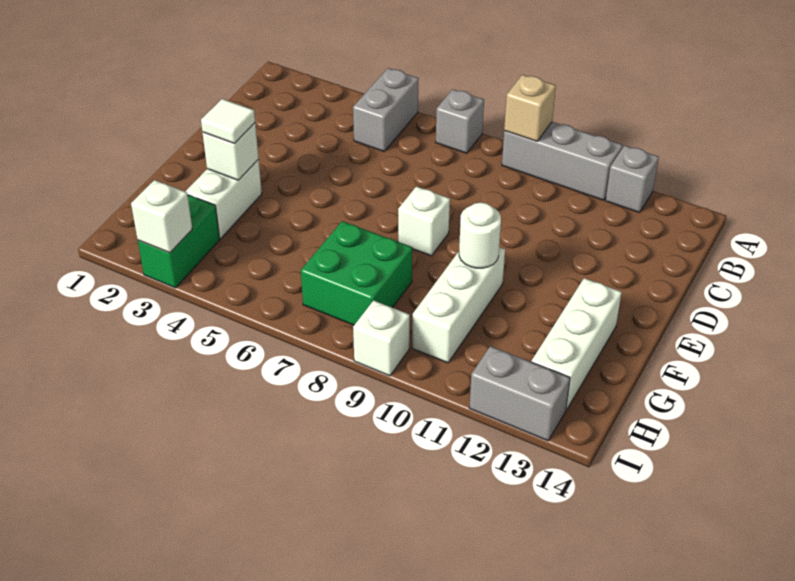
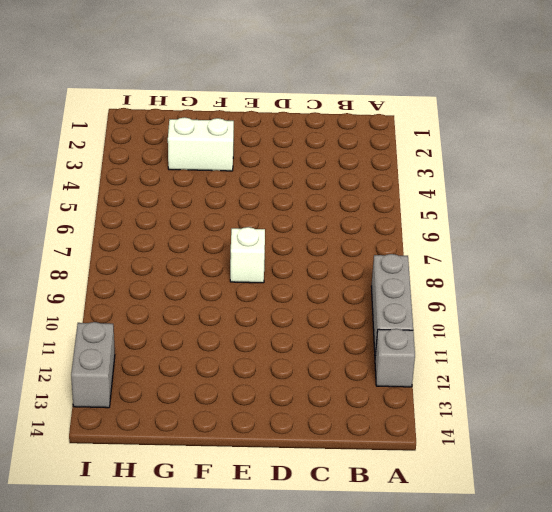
none -> grey 1x2 brick [353,68,419,151]
none -> grey 1x1 brick [436,89,484,153]
none -> white 1x3 brick [412,247,505,363]

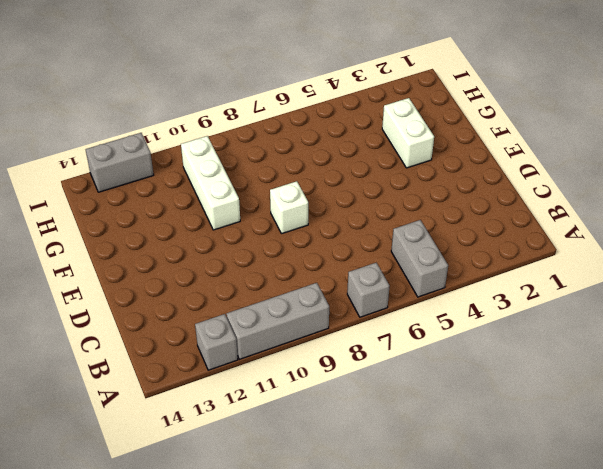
none -> white 1x3 brick [532,278,622,410]
none -> green 2x2 brick [301,221,412,325]
none -> green 1x2 brick [138,195,220,288]

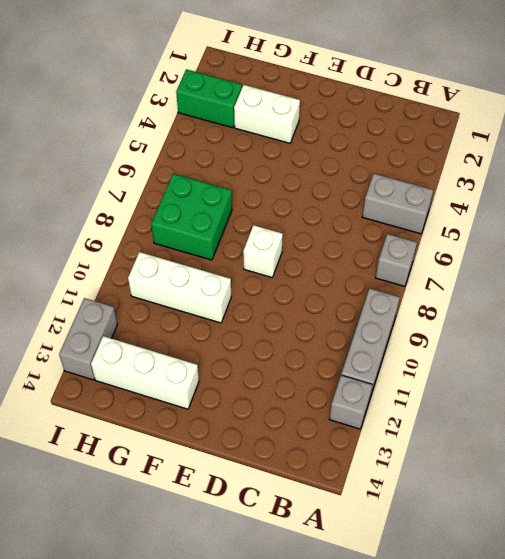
none -> white 1x1 brick [353,300,410,376]
none -> tan 1x1 brick [504,75,556,141]
none -> white 1x1 brick [202,123,259,180]

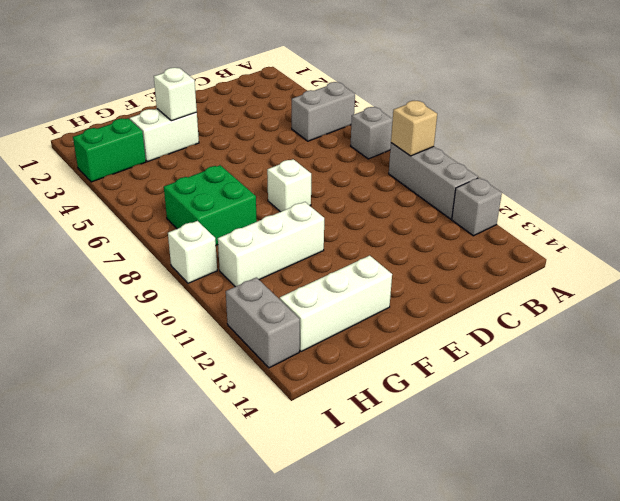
none -> white 1x1 round brick [459,202,501,268]
none -> white 1x1 brick [131,180,192,253]
none -> white 1x1 tile [201,99,255,143]

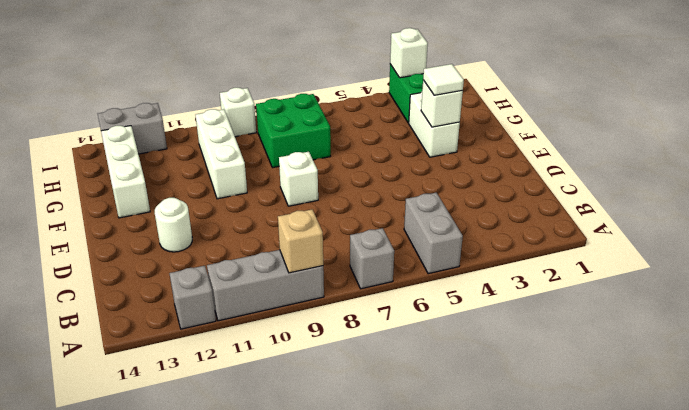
white 1x1 round brick [155,198,192,252] -> white 1x1 round brick moved to [459,202,501,268]

